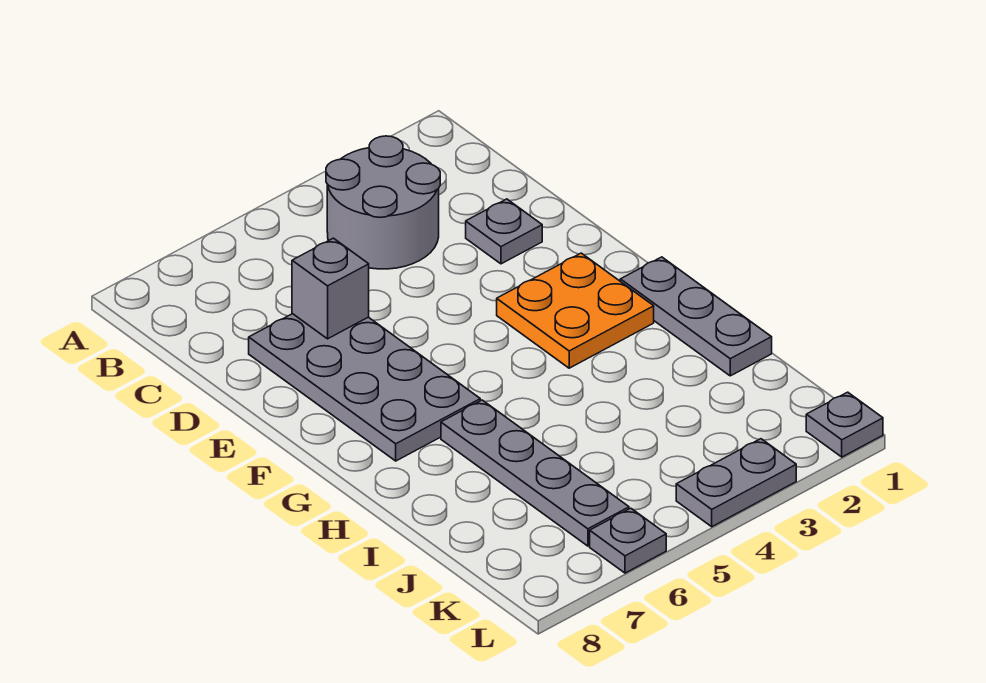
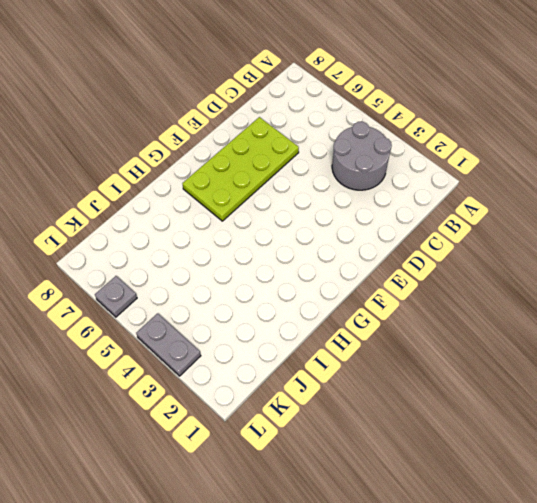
lime 2x4 plate [182,117,299,221] -> grey 2x4 plate [249,314,480,461]
none -> grey 1x1 plate [466,199,542,264]
none -> orange 2x2 plate [497,253,654,368]

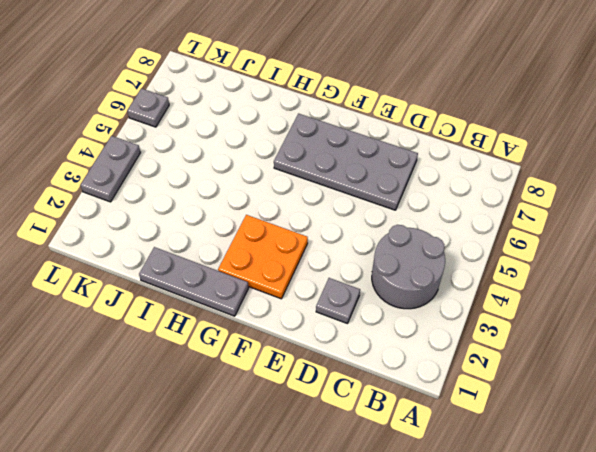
none -> grey 1x4 plate [441,400,629,546]
none -> grey 1x1 plate [806,392,883,457]

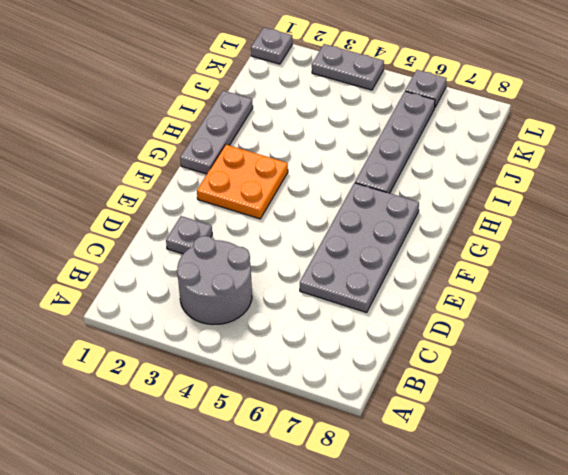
none -> grey 1x1 brick [292,238,369,339]

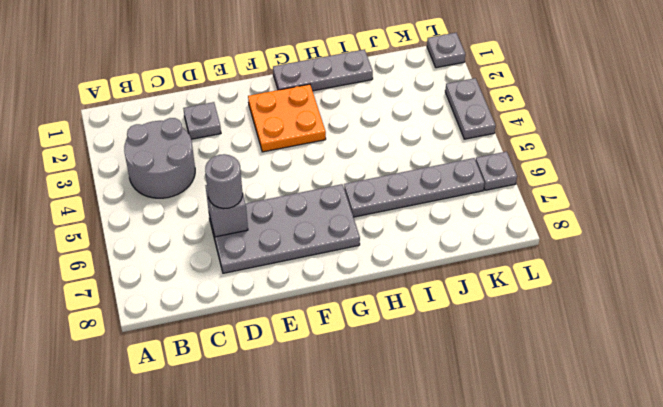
grey 1x1 round brick [205,154,243,209] -> none

